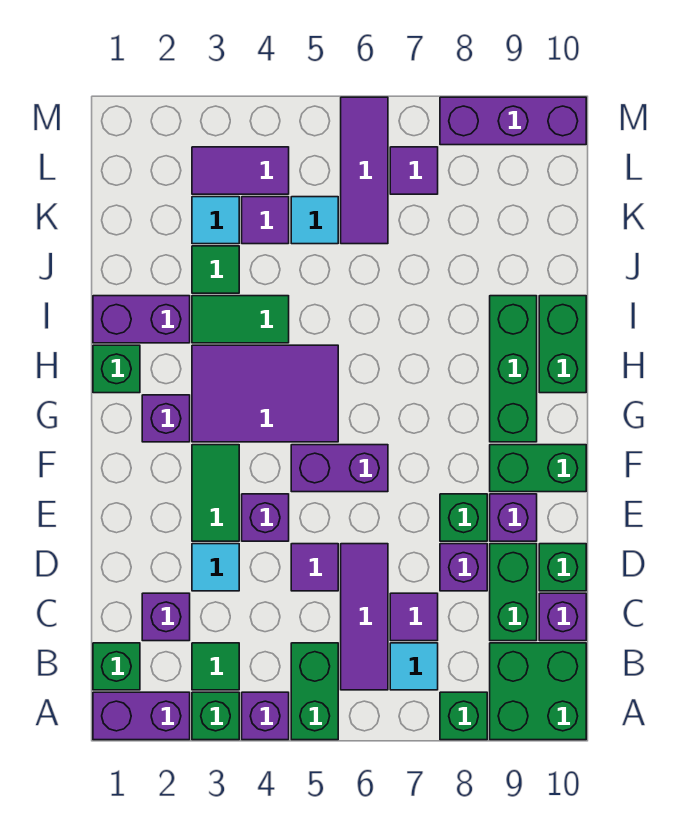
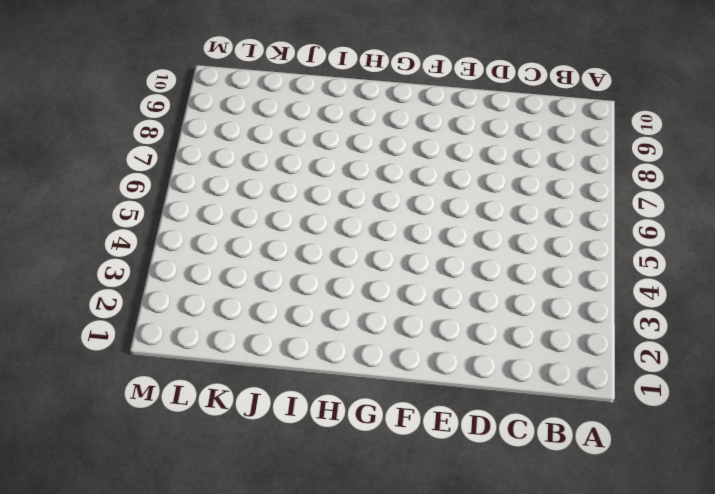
none -> purple 1x2 brick [93,692,190,740]
none -> green 1x1 brick [192,692,239,740]
none -> purple 1x1 brick [242,692,289,740]
none -> green 1x2 brick [291,643,338,740]

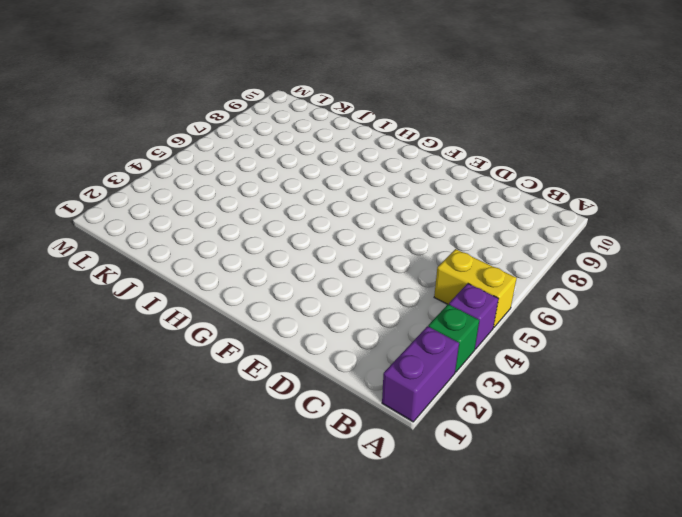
yellow 1x2 brick [434,249,517,328] -> green 1x2 brick [291,643,338,740]
none -> green 1x1 brick [440,692,487,740]
none -> green 2x2 brick [490,643,586,740]
none -> green 1x1 brick [93,643,140,690]
none -> green 1x1 tile [192,643,239,690]

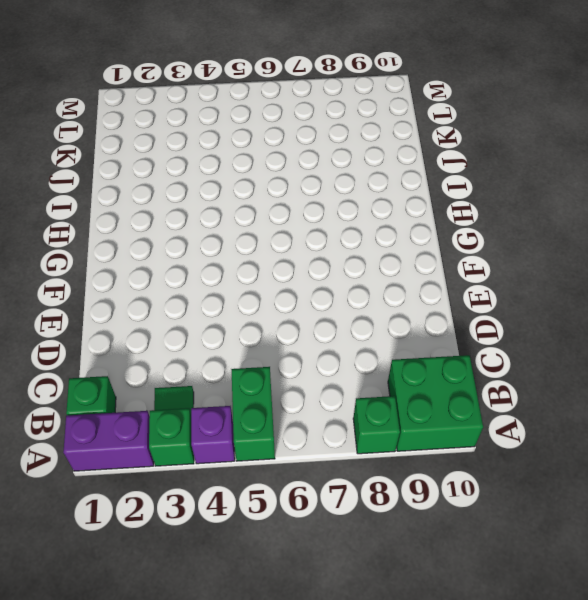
none -> purple 1x3 tile [341,544,388,690]
none -> cyan 1x1 tile [390,643,438,690]
none -> purple 1x1 brick [142,593,190,641]
none -> purple 1x1 tile [390,593,438,641]

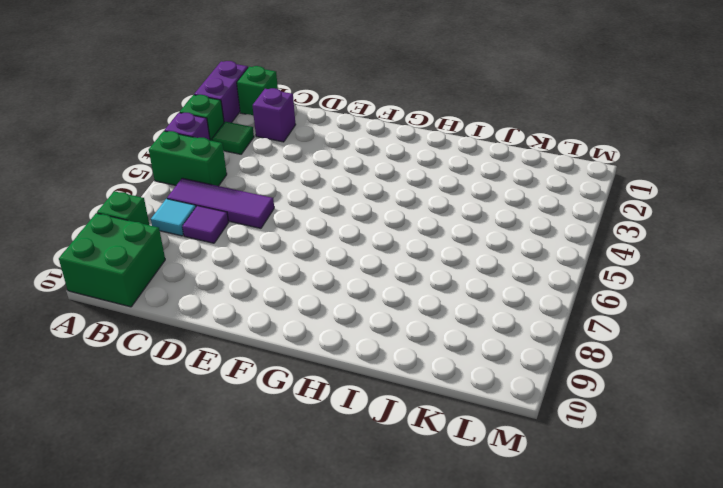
none -> green 1x2 brick [490,544,537,641]
none -> purple 1x1 brick [539,593,586,641]
none -> cyan 1x1 tile [192,544,239,591]
none -> purple 1x1 tile [291,544,338,591]

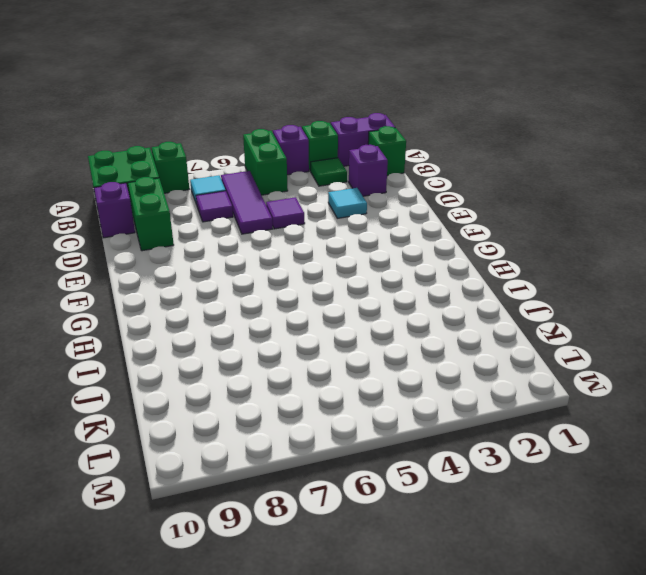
none -> purple 1x1 brick [440,544,487,591]
none -> green 1x1 brick [539,544,586,591]
none -> green 1x2 tile [192,445,239,541]
none -> purple 1x1 brick [242,494,289,541]

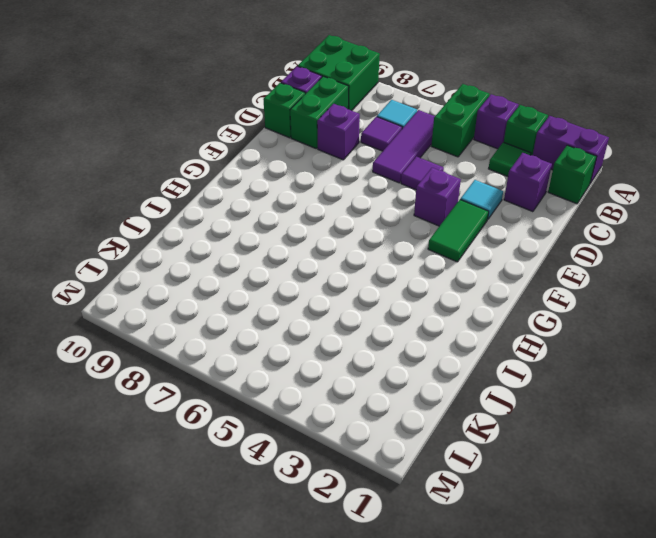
none -> green 1x1 brick [440,692,487,740]
none -> green 1x1 brick [440,494,487,541]
none -> purple 1x1 brick [490,494,537,541]
none -> purple 1x2 brick [291,445,388,492]

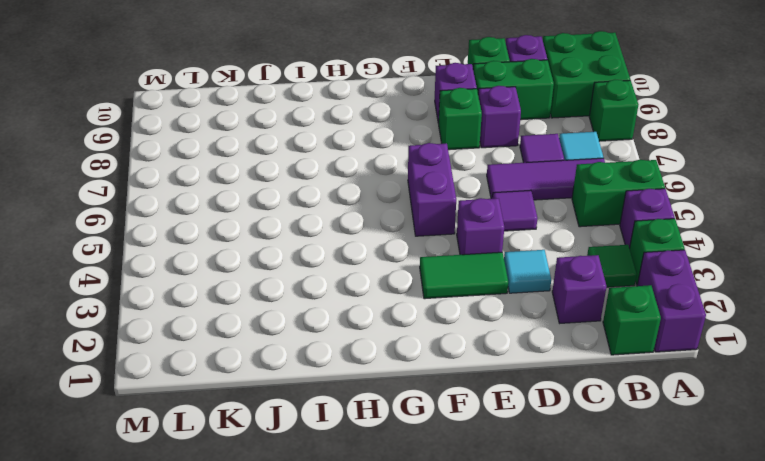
none -> green 1x2 brick [490,445,586,492]
none -> purple 1x1 brick [142,395,190,442]
none -> purple 2x3 tile [192,345,338,442]
none -> green 1x3 brick [490,296,537,442]

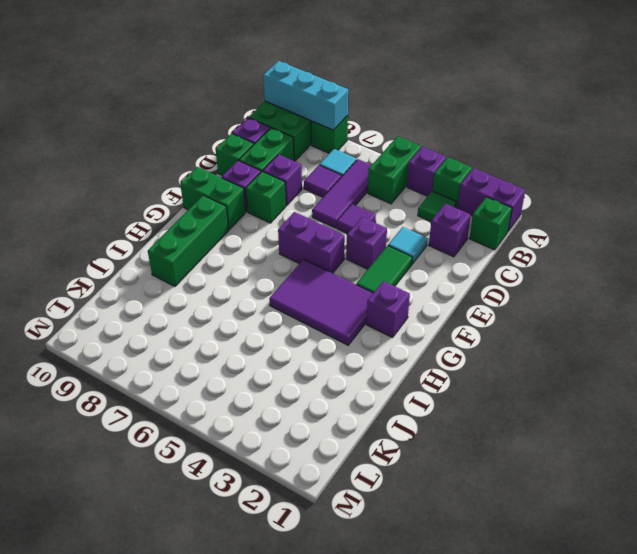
cyan 1x3 brick [263,61,348,130] -> none
none -> green 1x1 brick [93,345,140,393]
none -> green 1x2 brick [539,296,586,393]
none -> purple 1x2 brick [93,296,190,343]
none -> green 1x2 tile [192,296,289,343]

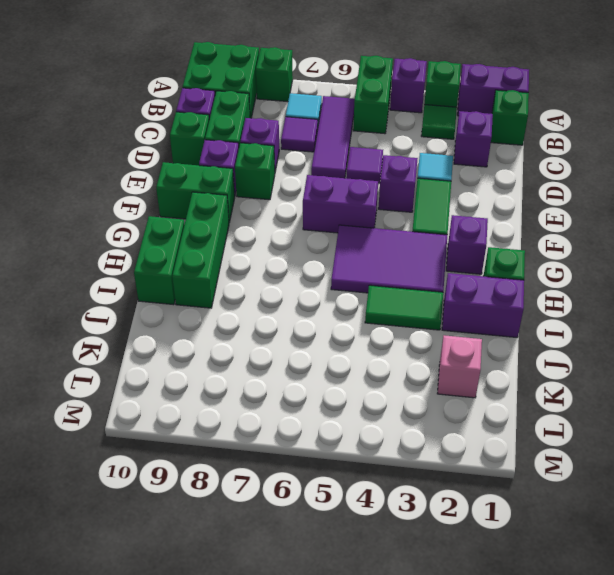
pink 1x1 brick [437,335,482,398] -> none
none -> green 1x1 tile [192,246,239,293]
none -> cyan 1x1 tile [192,197,239,244]
none -> purple 1x1 tile [242,197,289,244]
none -> cyan 1x1 tile [291,197,338,244]

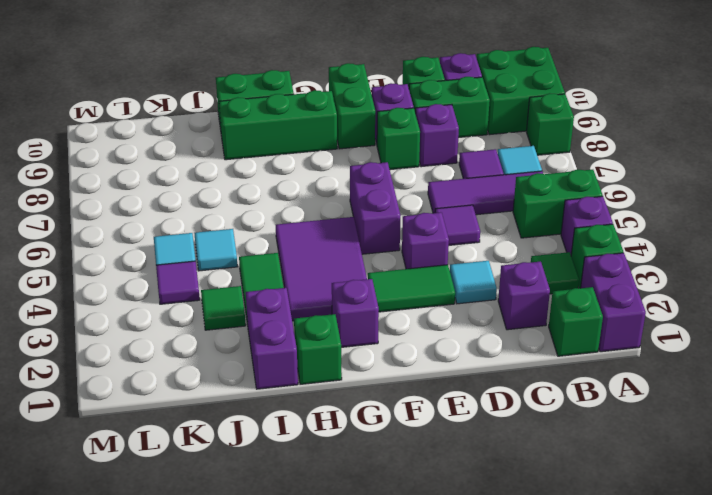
cyan 1x1 tile [194,229,237,271] -> cyan 1x1 tile moved to [192,197,239,244]
none -> purple 1x3 tile [341,97,388,244]
none -> purple 1x2 tile [192,147,289,194]
none -> purple 1x1 tile [390,147,438,194]
none -> purple 1x3 brick [440,97,586,145]

